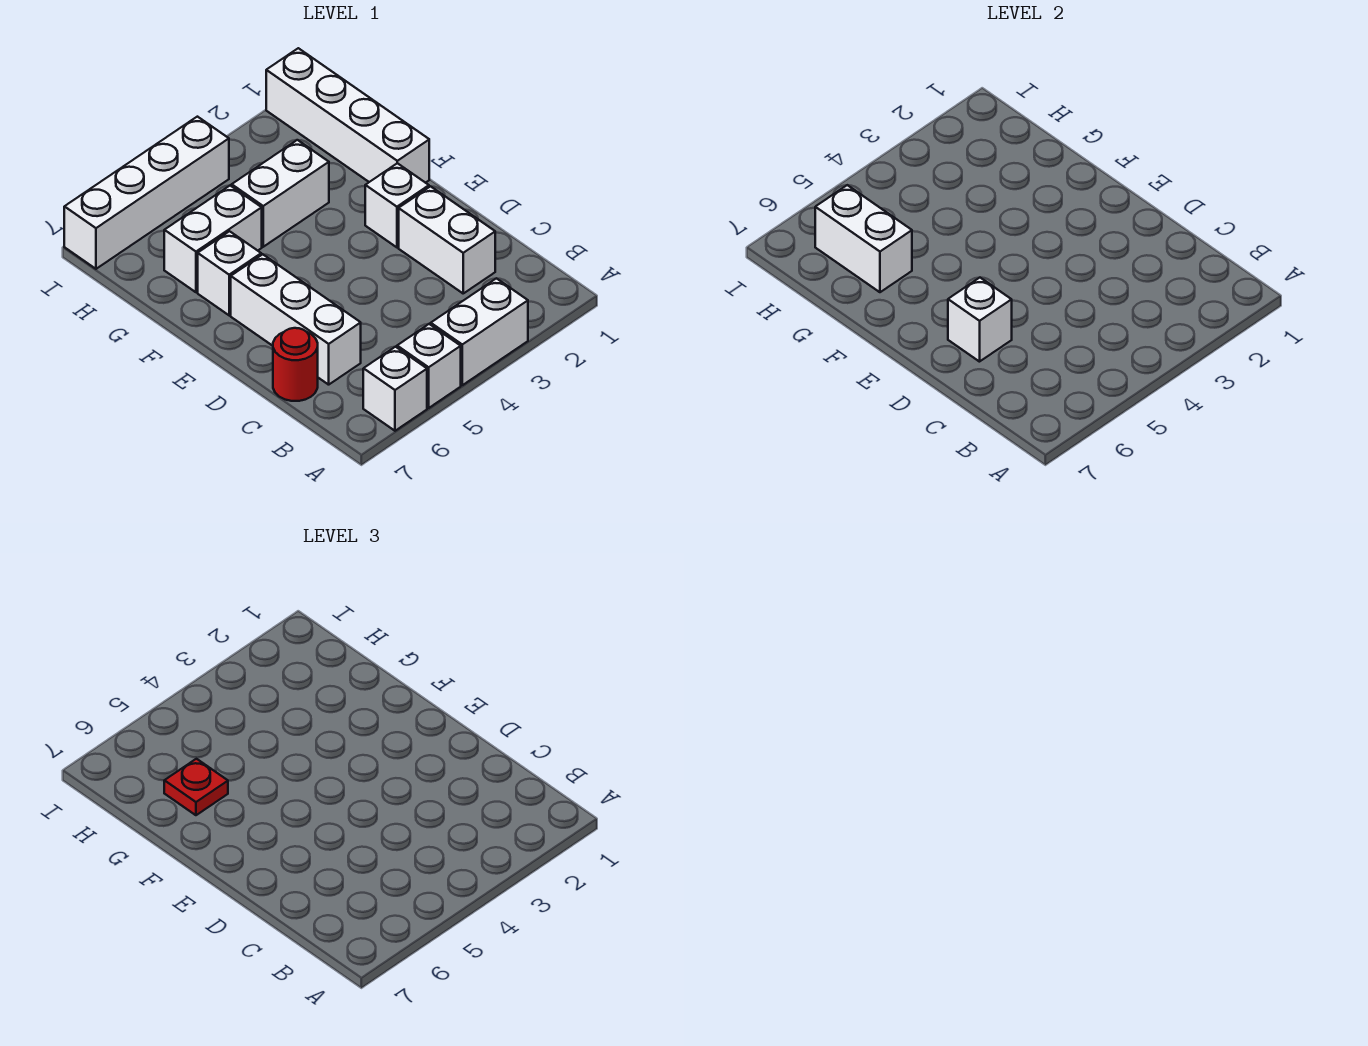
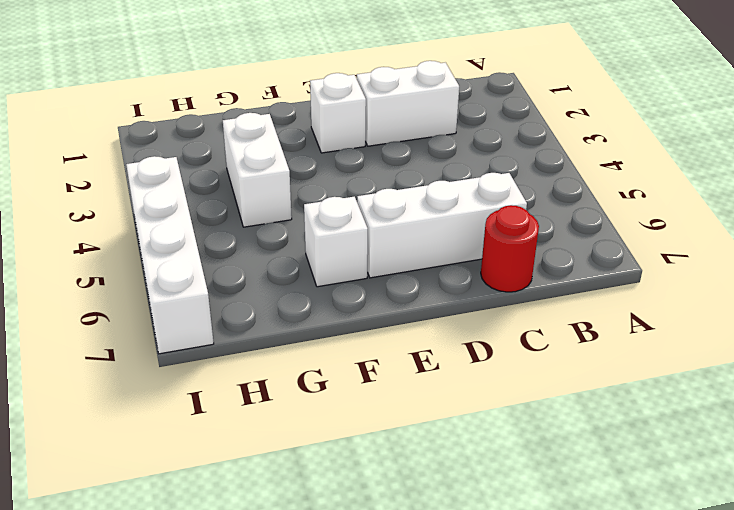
none -> white 1x2 brick [430,278,528,385]
none -> white 1x1 brick [397,324,461,408]
none -> white 1x1 brick [363,347,427,431]

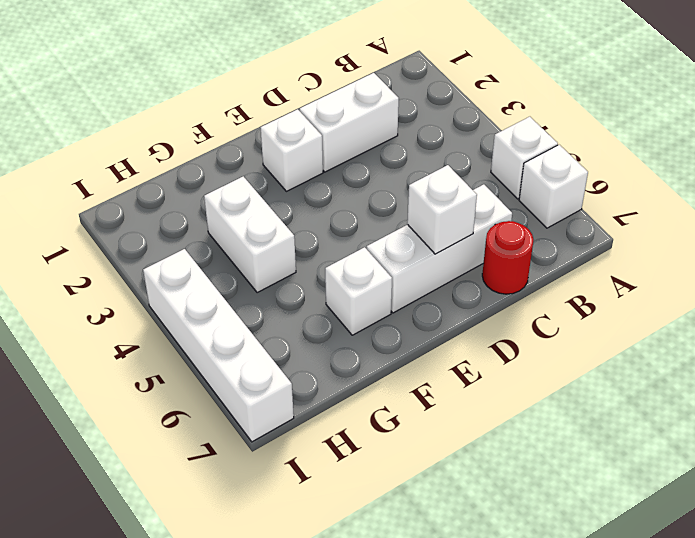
none -> white 1x2 brick [430,278,528,385]
none -> white 1x4 brick [266,48,429,183]
none -> white 1x2 brick [164,186,262,292]

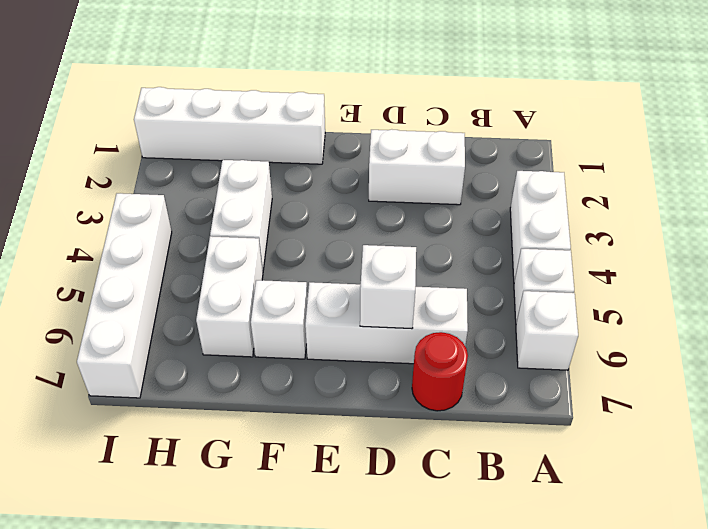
none -> white 1x1 brick [365,163,429,247]
none -> white 1x2 brick [815,185,912,292]
none -> red 1x1 plate [164,759,228,815]

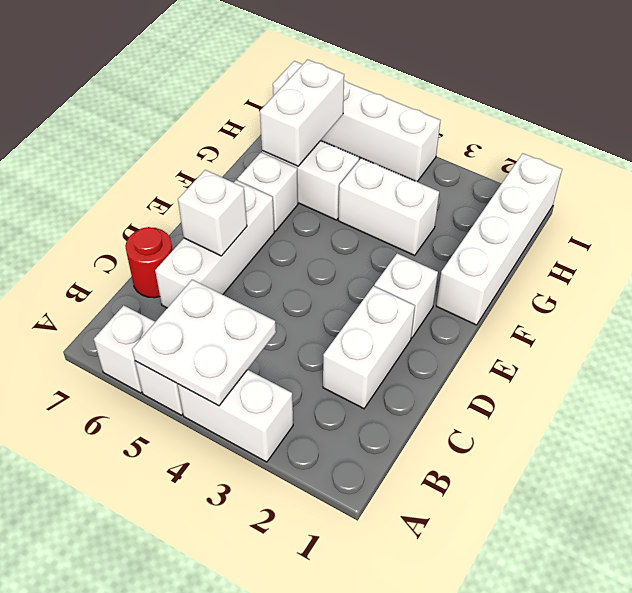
white 2x2 plate [132,280,276,406] -> none
none -> red 1x1 plate [164,759,228,815]

